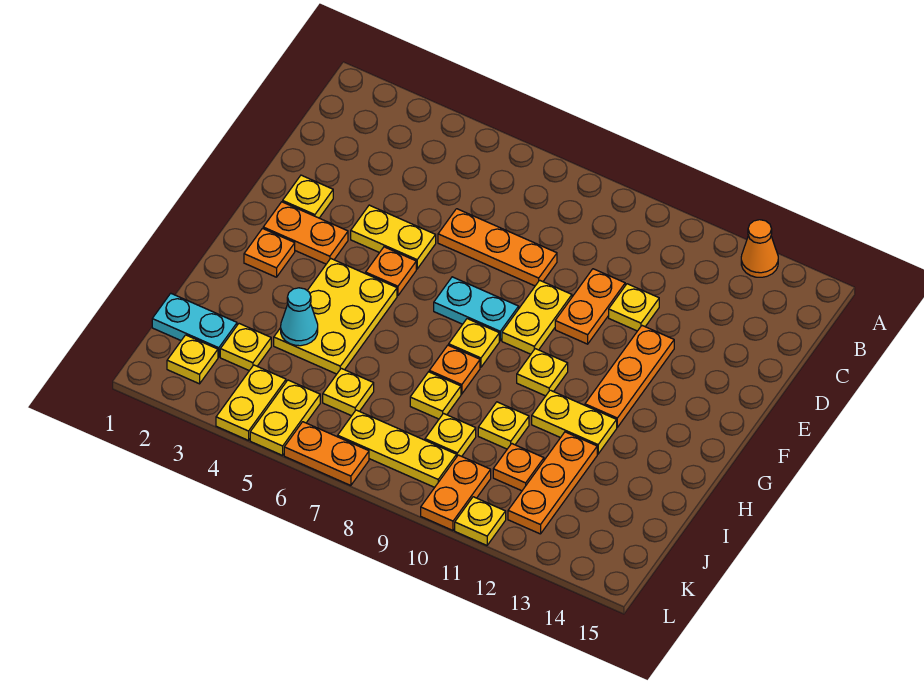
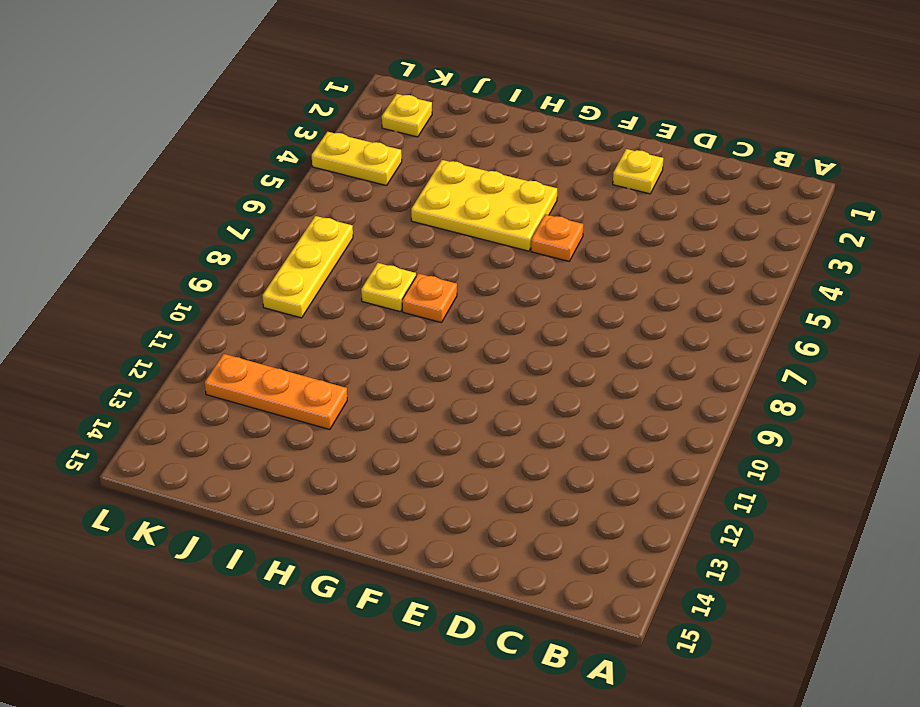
none -> orange 1x1 cone [741,220,778,277]
none -> orange 1x3 plate [438,209,557,286]
none -> orange 1x2 plate [555,269,625,344]
none -> yellow 1x1 plate [609,284,659,331]

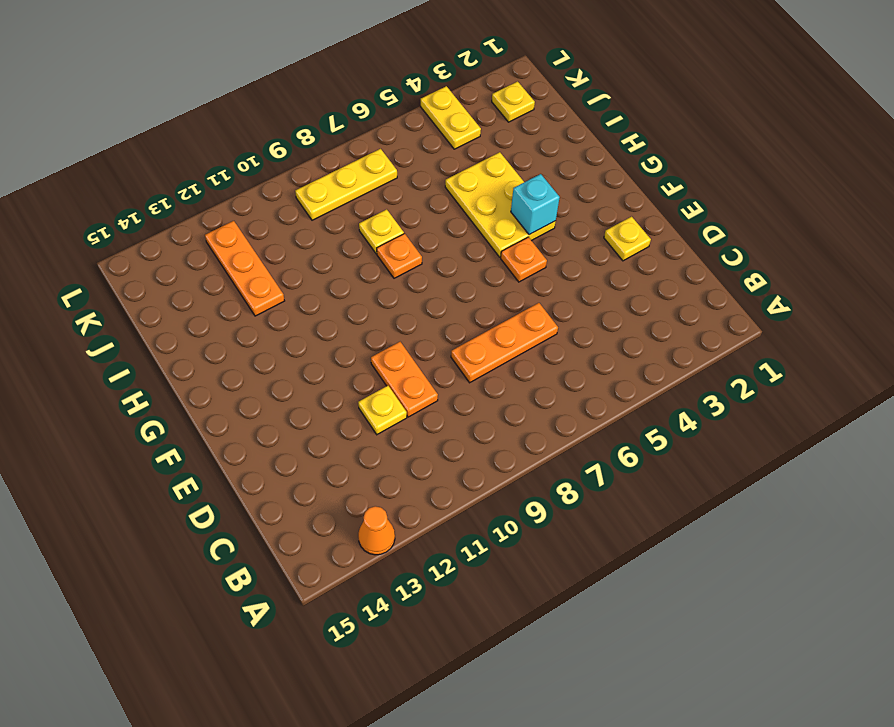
cyan 1x1 brick [511,174,560,235] -> none
none -> yellow 1x2 plate [351,205,436,269]
none -> yellow 1x2 plate [502,280,572,354]
none -> orange 1x3 plate [585,326,674,427]
none -> orange 1x2 plate [263,202,348,264]

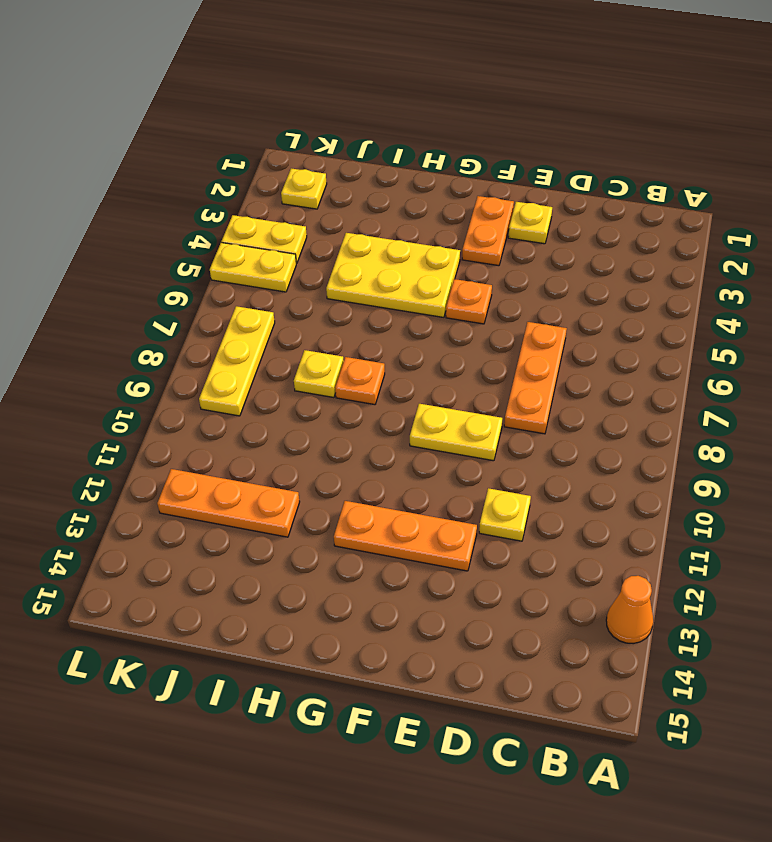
none -> orange 1x2 plate [555,269,625,344]
none -> yellow 1x2 plate [351,205,436,269]
none -> cyan 1x2 plate [434,277,519,341]
none -> orange 1x1 plate [244,229,295,277]

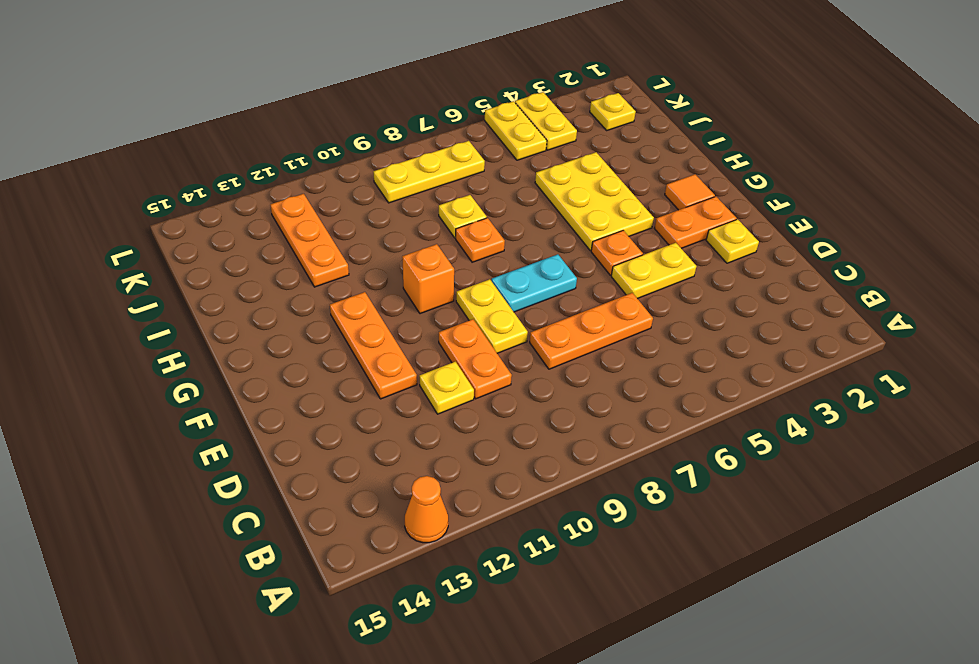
orange 1x1 tile [665,174,715,210] -> orange 1x1 plate [244,229,295,277]
orange 1x1 brick [402,244,454,314] -> yellow 1x1 plate [517,349,568,396]
none -> yellow 1x1 plate [449,319,499,367]
none -> yellow 1x2 plate [532,390,617,454]
none -> yellow 1x1 plate [478,402,529,449]
none -> cyan 1x2 plate [152,293,237,357]

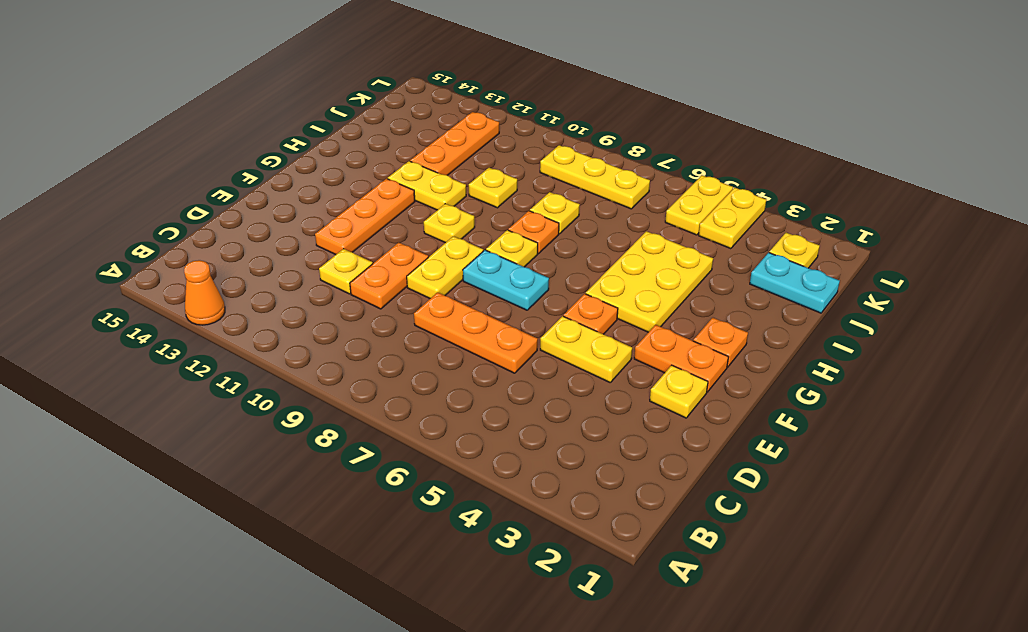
none -> yellow 1x1 plate [220,324,271,371]
none -> yellow 1x1 plate [323,368,374,416]
none -> yellow 1x1 plate [425,414,476,456]
none -> orange 1x1 plate [493,444,544,491]

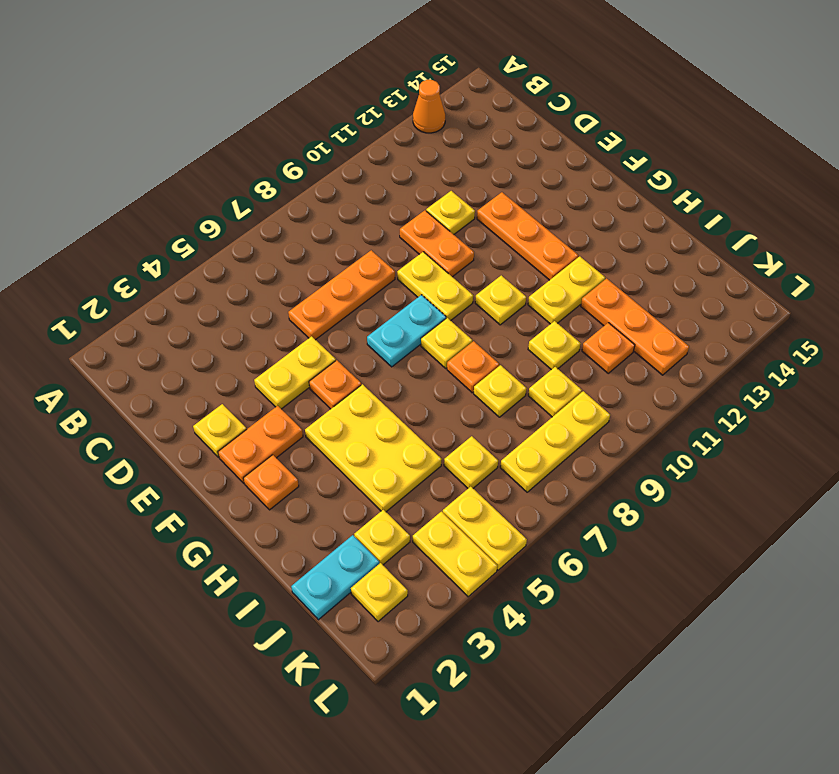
none -> orange 1x2 plate [421,455,491,530]
none -> orange 1x2 plate [284,422,369,486]
none -> yellow 1x1 plate [455,497,506,545]
none -> cyan 1x1 cone [281,288,318,346]

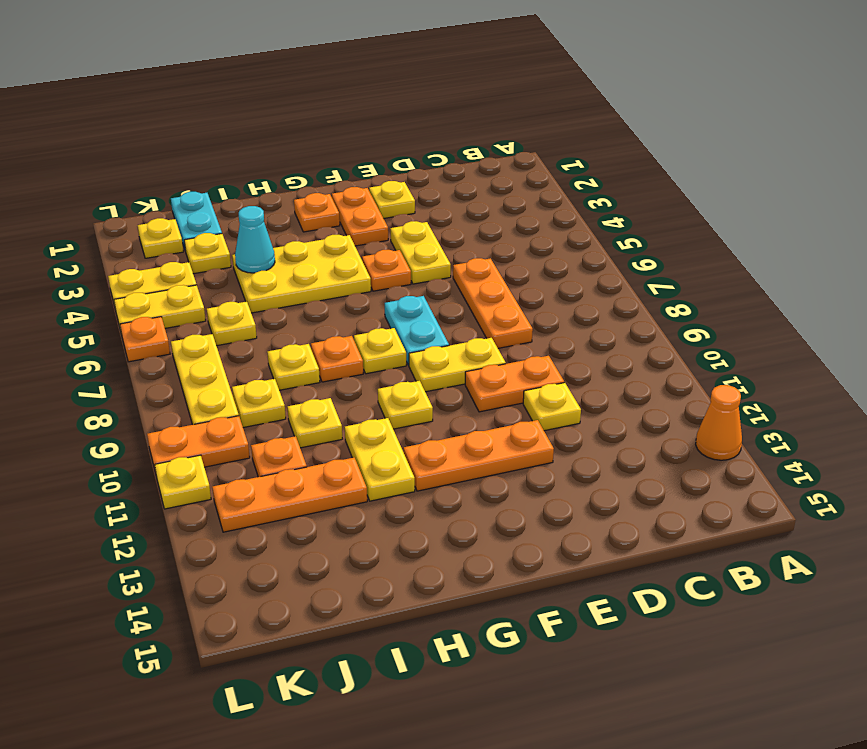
orange 1x1 plate [120,317,170,362] -> orange 1x2 plate [284,422,369,486]

